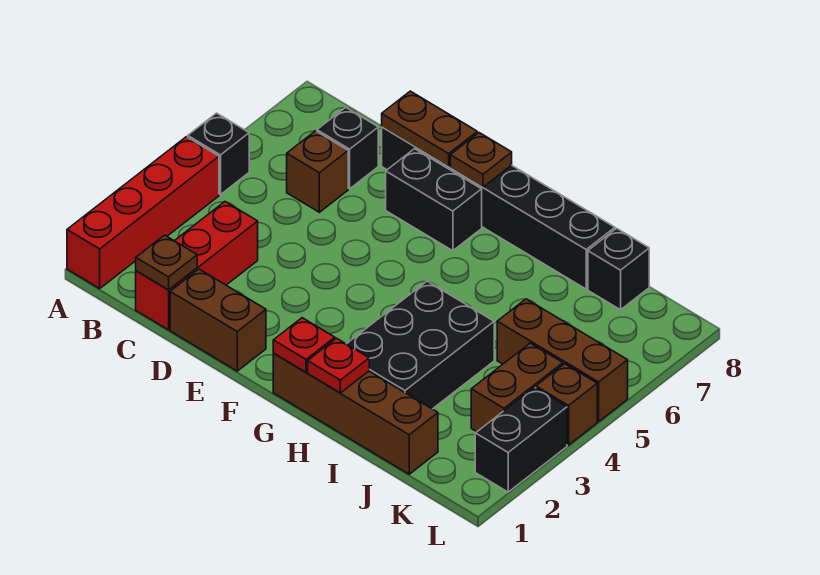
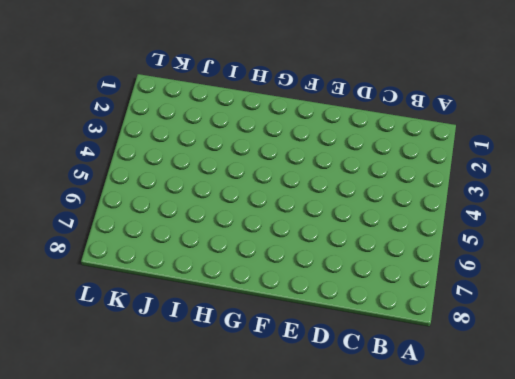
none -> red 1x4 brick [67,137,219,288]
none -> black 1x1 brick [188,113,249,195]
none -> red 1x3 brick [136,202,258,330]

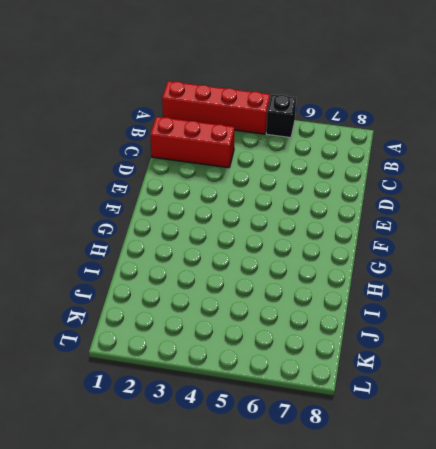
none -> brown 1x1 brick [287,131,348,212]
none -> black 1x1 brick [317,107,378,189]
none -> brown 1x2 brick [170,269,266,371]

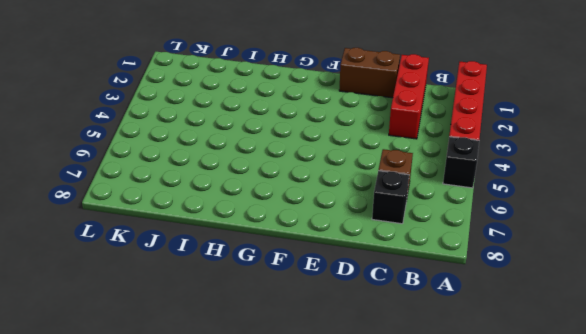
none -> black 1x6 brick [382,127,615,289]
none -> black 1x2 brick [386,149,482,251]
none -> brown 1x4 brick [273,354,438,474]

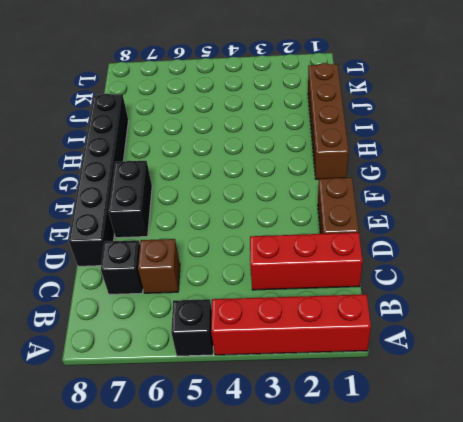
none -> black 2x3 brick [347,281,494,409]
none -> brown 1x3 brick [497,299,628,421]
none -> black 1x1 brick [588,228,649,310]

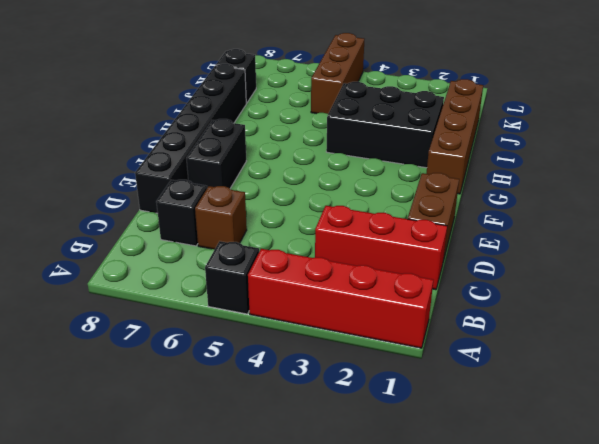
none -> brown 1x2 brick [471,343,563,432]
none -> black 1x2 brick [475,387,567,492]
none -> brown 1x1 brick [536,364,597,445]

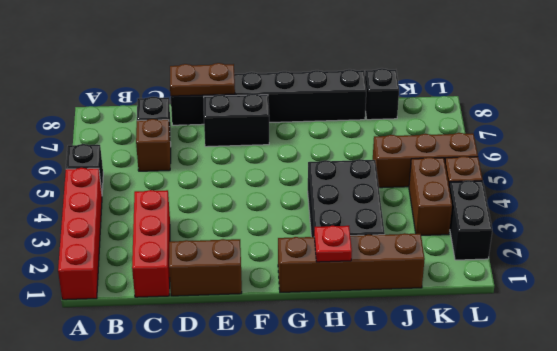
none -> brown 1x1 plate [136,235,197,290]
none -> brown 1x1 plate [450,133,512,187]
none -> red 1x1 plate [273,318,335,372]

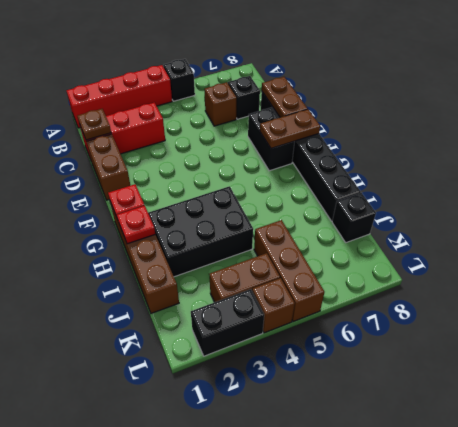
brown 1x2 plate [260,109,320,148] -> brown 1x1 plate [450,133,512,187]

